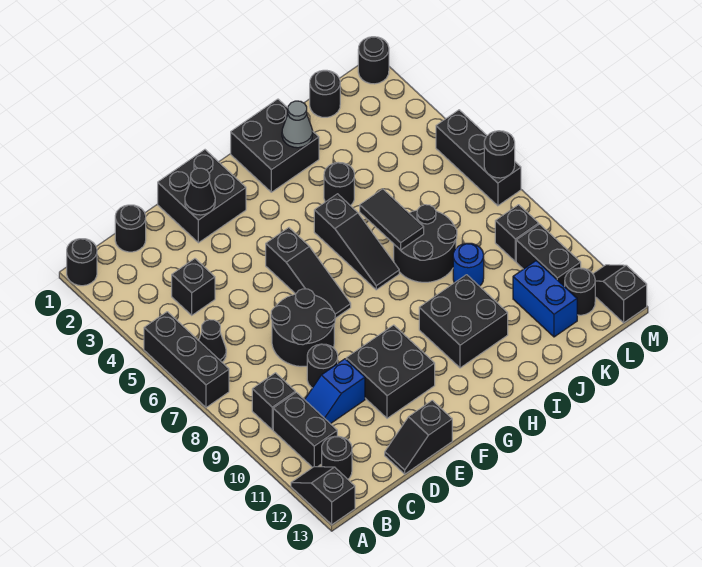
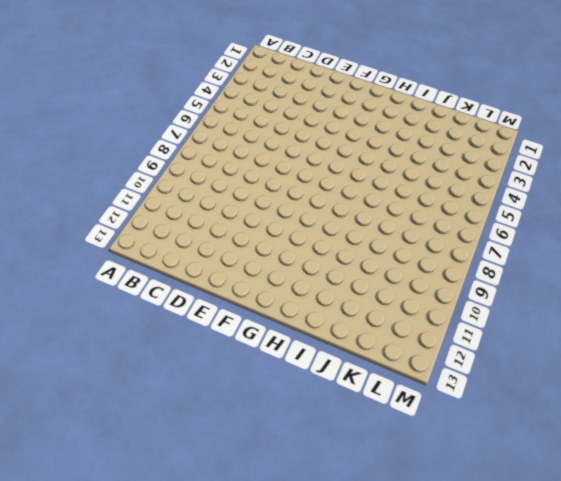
none -> black 1x1 round brick [67,239,97,286]
none -> black 1x3 brick [144,312,229,407]
none -> black 1x2 slope [291,467,355,525]
none -> black 1x1 cone [199,320,226,362]

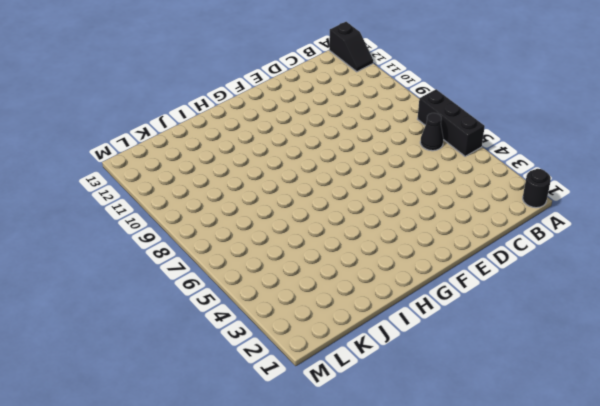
none -> black 1x1 brick [252,373,295,430]
none -> black 1x2 brick [273,392,337,467]
none -> black 1x1 round brick [322,436,352,479]
none -> black 1x1 round brick [115,205,146,252]

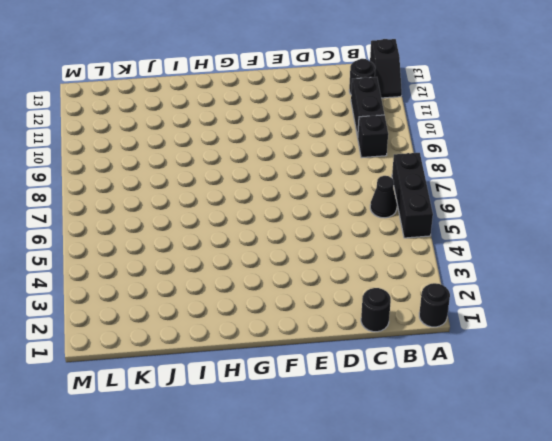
none -> black 1x1 brick [172,259,215,315]
none -> blue 1x2 slope [305,359,365,424]
none -> black 2x2 round brick [271,289,335,366]
none -> black 1x1 round brick [307,344,338,388]

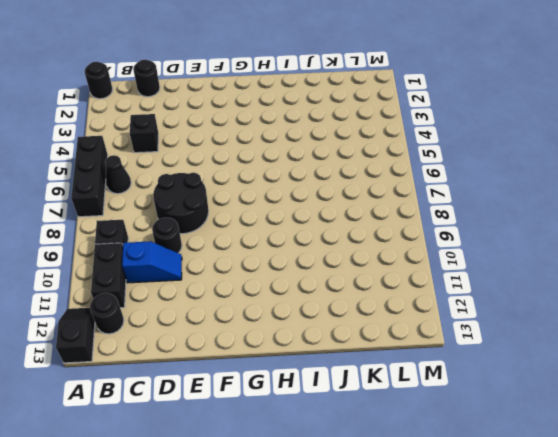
blue 1x2 slope [122,241,182,283] -> blue 1x2 slope turned to [305,359,365,424]
none -> black 1x2 slope [385,400,452,474]
none -> black 2x2 brick [158,150,246,243]
none -> black 2x2 brick [346,325,435,418]
none -> black 1x3 slope [266,228,351,318]

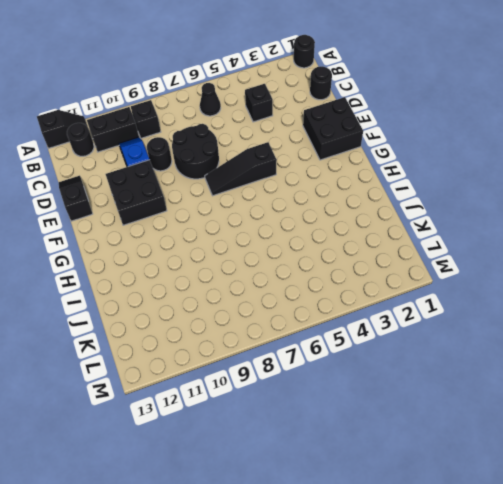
none -> black 1x3 brick [144,312,229,407]
none -> black 2x2 brick [231,99,319,192]
none -> black 1x3 slope [314,194,399,290]
none -> black 2x2 brick [419,275,508,368]

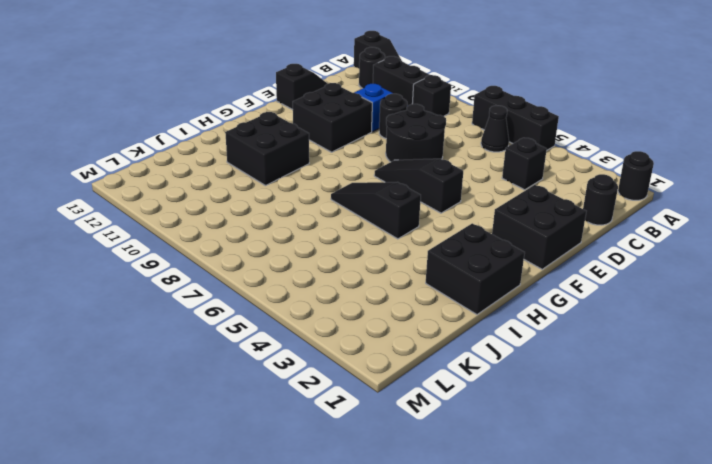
none -> black 1x1 round brick [324,162,354,206]
none -> black 2x2 round brick [394,205,457,282]
none -> blue 1x1 round brick [453,243,484,286]
none -> black 1x1 round brick [310,70,340,117]

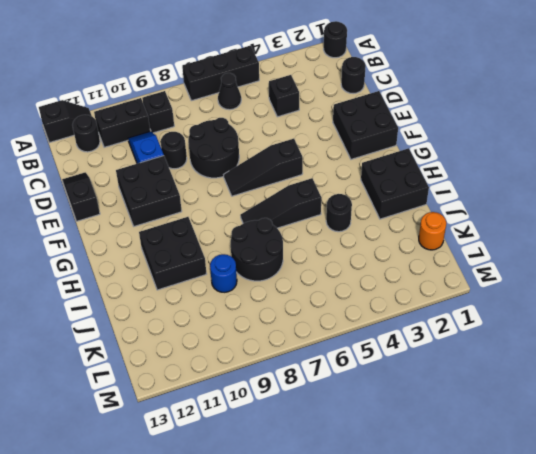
orange 1x1 round brick [419,212,446,250] -> black 1x1 round brick [310,70,340,117]
none -> blue 1x2 brick [513,261,577,337]
none -> black 1x1 brick [495,205,539,262]
none -> black 1x2 brick [516,224,581,287]
none -> black 1x1 round brick [565,268,595,315]

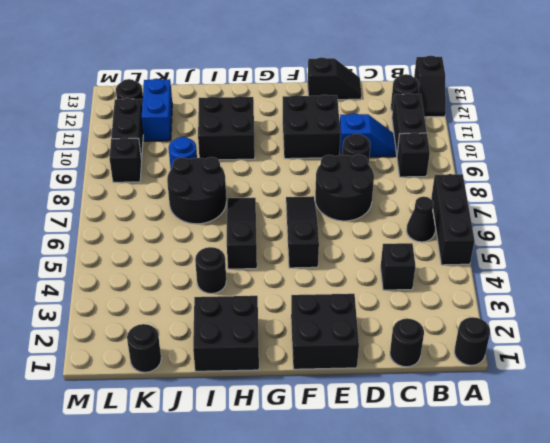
none -> black 1x1 round brick [358,37,389,84]
none -> black 1x3 brick [436,110,521,206]
none -> black 1x2 slope [593,265,647,323]
none -> black 1x1 cone [185,168,215,215]

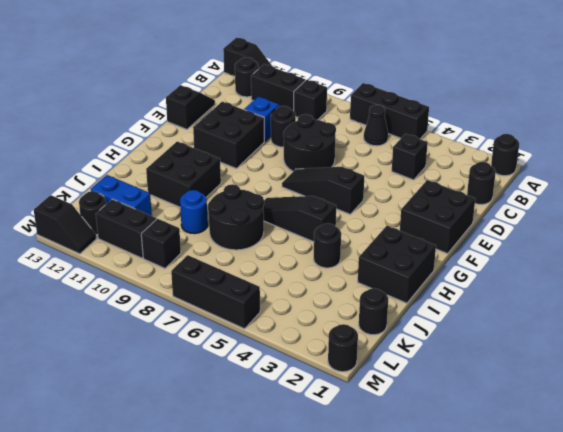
none -> black 1x1 cone [185,168,215,215]
none -> grey 1x1 cone [282,101,313,148]
none -> black 1x2 tile [360,189,424,250]
none -> black 1x1 round brick [484,131,515,178]

